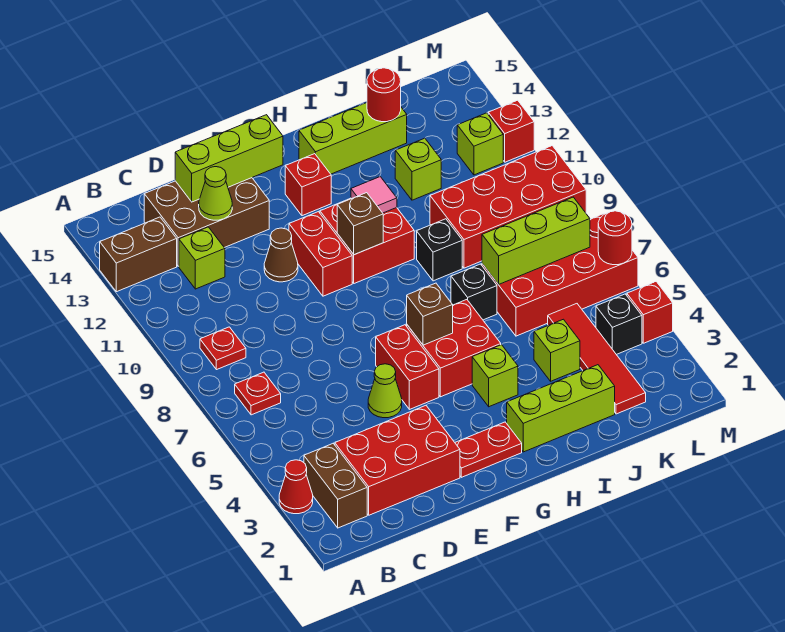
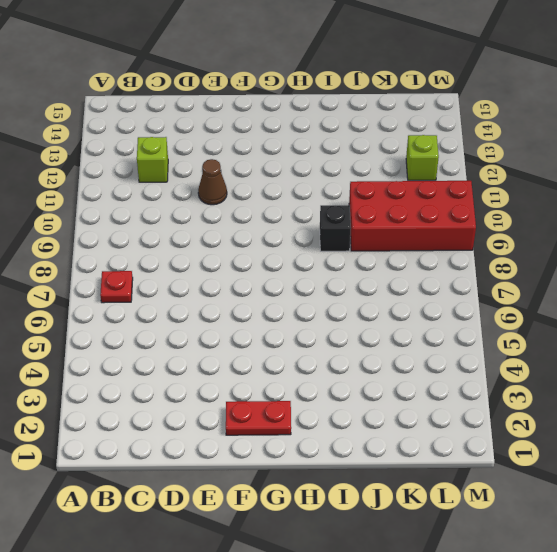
none -> red 1x1 cone [279,460,313,514]
none -> brown 1x2 brick [100,217,177,292]
none -> brown 1x2 brick [304,443,367,528]
none -> red 1x1 plate [200,327,246,370]

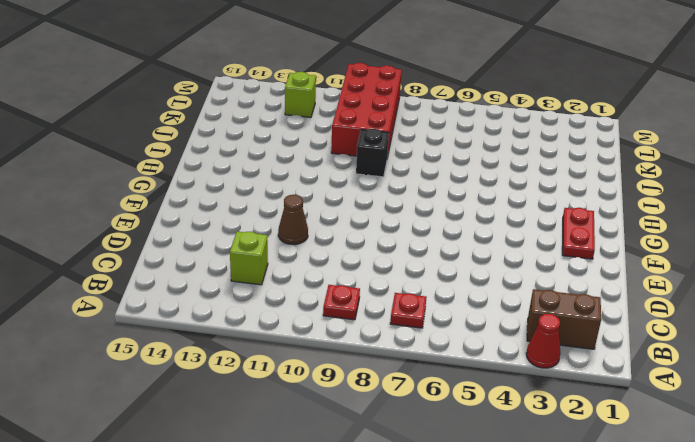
none -> brown 1x2 brick [100,217,177,292]
none -> red 2x3 brick [335,406,460,515]
none -> brown 2x3 brick [144,178,269,266]
none -> lime 1x1 cone [368,364,402,418]

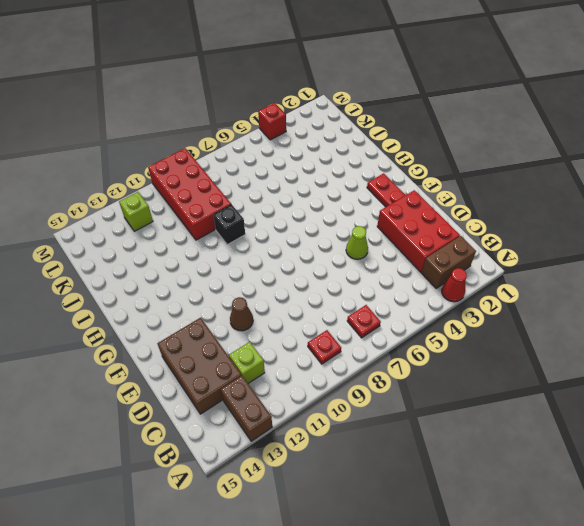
none -> red 1x2 brick [376,325,439,409]
none -> red 1x2 brick [289,212,352,296]
none -> red 2x2 brick [407,300,501,397]
none -> red 2x2 brick [320,198,414,283]

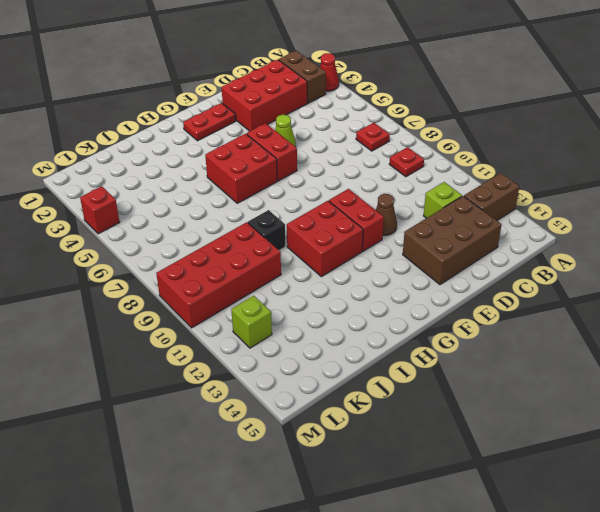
none -> red 1x1 brick [285,154,331,216]
none -> lime 1x3 brick [507,365,615,452]
none -> lime 1x1 brick [472,345,518,407]
none -> lime 1x3 brick [299,103,407,174]

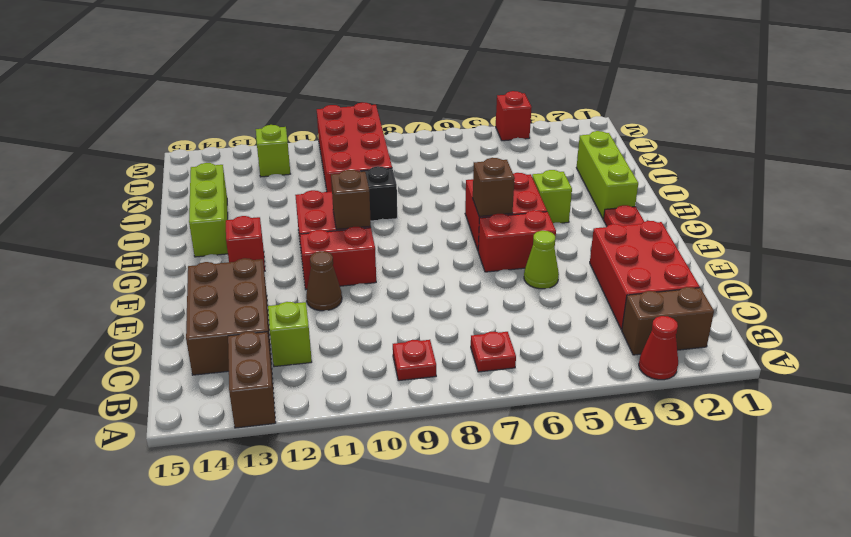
none -> black 1x1 brick [451,264,497,320]
none -> lime 1x1 brick [534,319,580,381]
none -> red 2x4 brick [482,214,638,336]
none -> lime 1x1 brick [395,138,441,200]

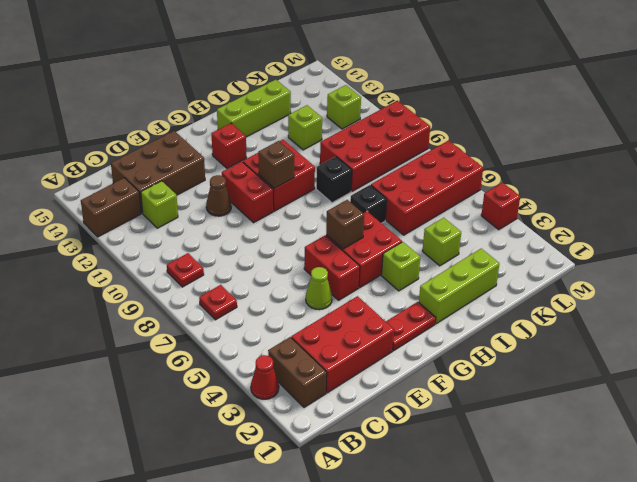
none -> red 1x4 tile [548,304,646,414]
none -> black 1x1 brick [596,294,642,355]
none -> red 1x1 brick [488,100,534,162]
none -> lime 1x1 cone [199,167,232,220]

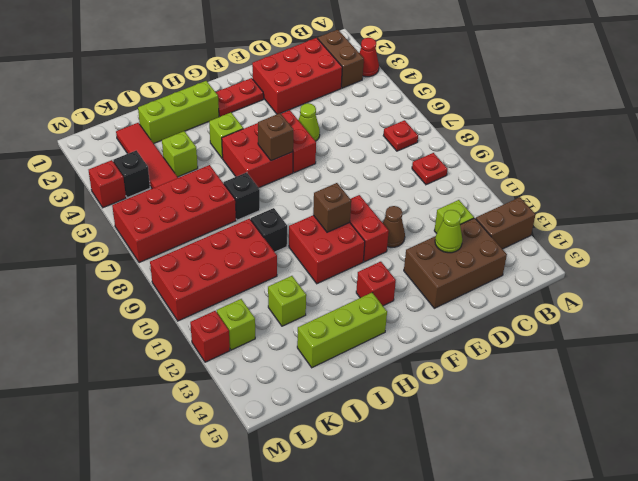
none -> lime 1x3 brick [175,115,283,202]
none -> pink 1x1 tile [351,177,397,213]
none -> lime 1x3 brick [482,197,590,284]
none -> red 1x1 round brick [367,68,401,122]

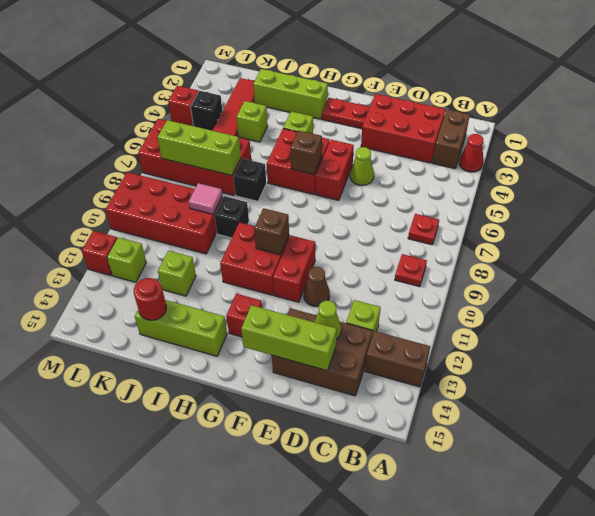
pink 1x1 tile [189,183,222,214] -> pink 1x1 tile moved to [351,177,397,213]
none -> red 1x1 round brick [598,211,632,265]

